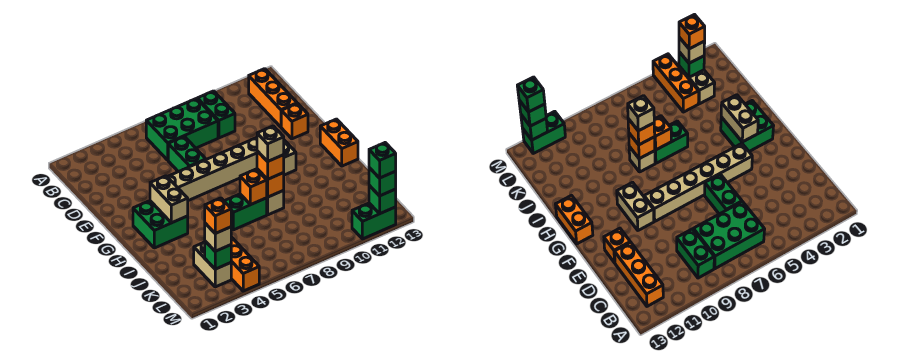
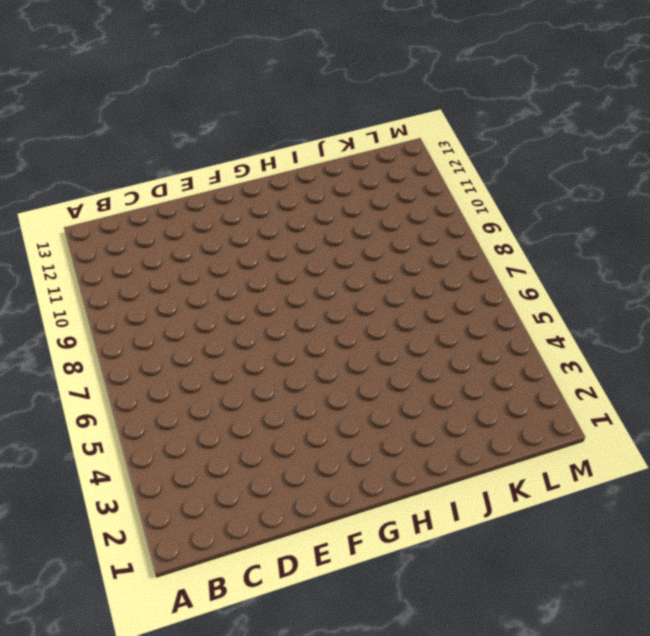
none -> green 2x3 brick [146,98,218,160]
none -> green 1x2 brick [197,91,235,138]
none -> orange 1x3 brick [249,69,297,127]

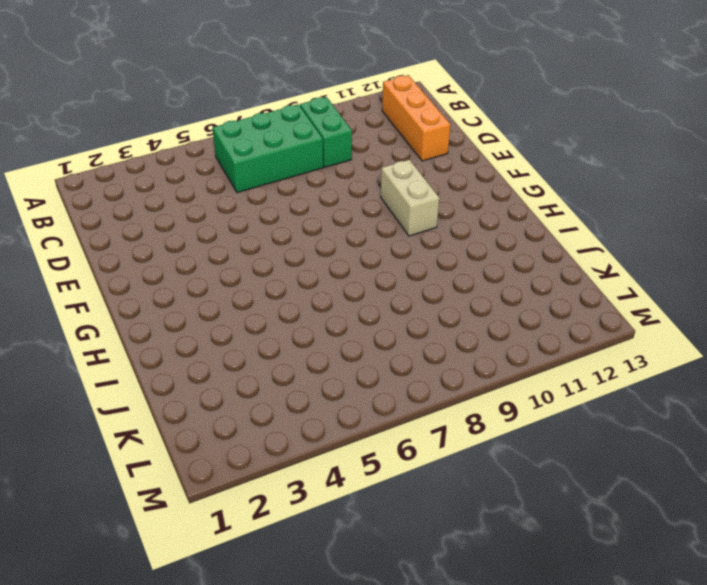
none -> green 1x2 brick [168,136,206,172]
none -> orange 1x1 brick [281,103,308,139]
none -> tan 1x6 brick [168,138,257,201]

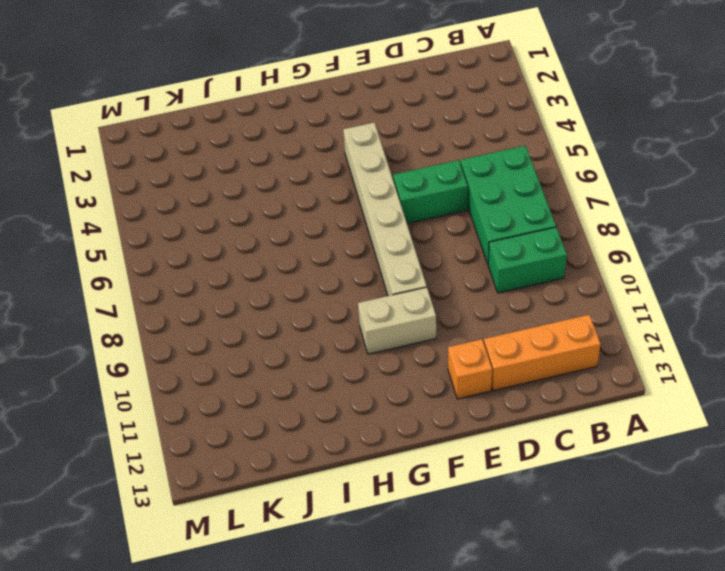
none -> green 2x2 brick [133,201,188,248]
none -> orange 1x2 brick [320,119,358,166]
none -> green 1x2 brick [224,194,267,230]

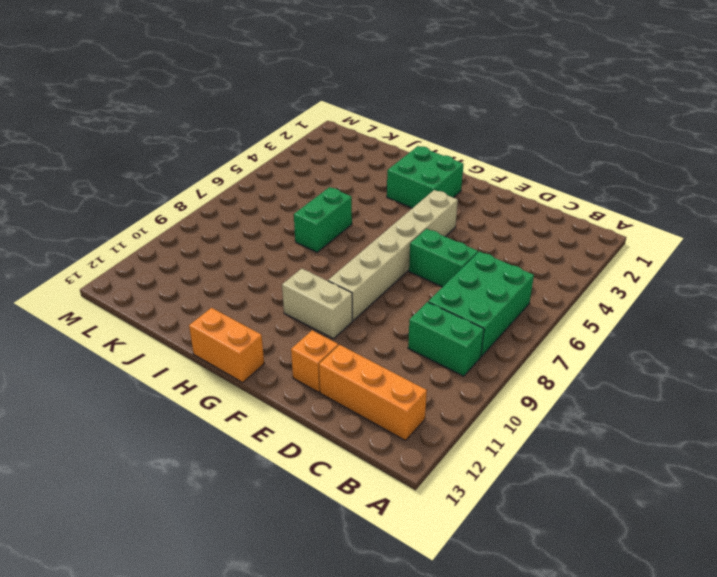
none -> tan 1x1 brick [267,191,284,215]
none -> tan 1x2 brick [194,242,231,287]
none -> orange 1x3 brick [231,237,259,291]

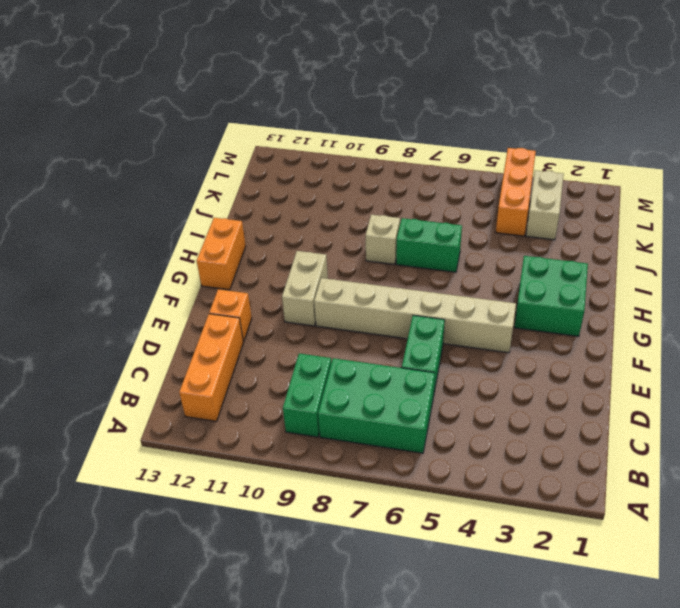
none -> green 1x2 brick [352,203,396,239]
none -> tan 1x2 brick [150,176,188,223]
none -> orange 1x1 brick [240,169,267,205]

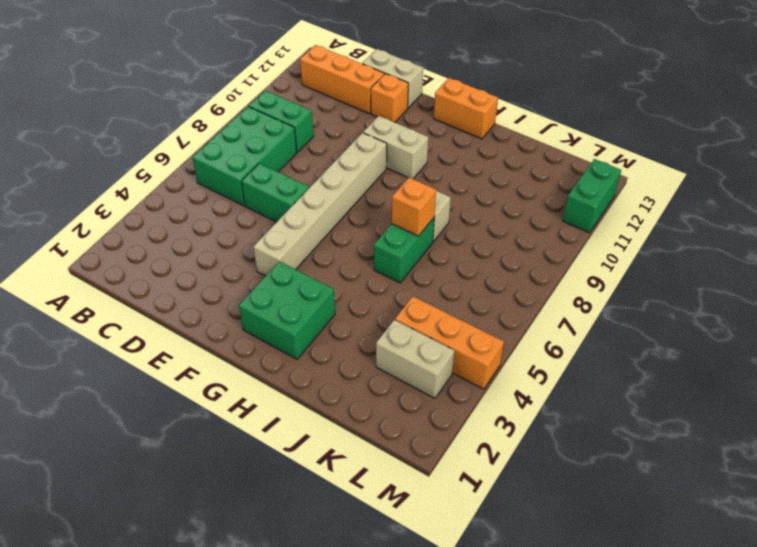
tan 1x2 brick [362,49,423,108] -> tan 1x2 brick moved to [150,176,188,223]
none -> orange 1x1 brick [257,169,284,197]
none -> green 1x1 brick [205,241,231,269]
none -> green 1x1 brick [369,185,396,214]

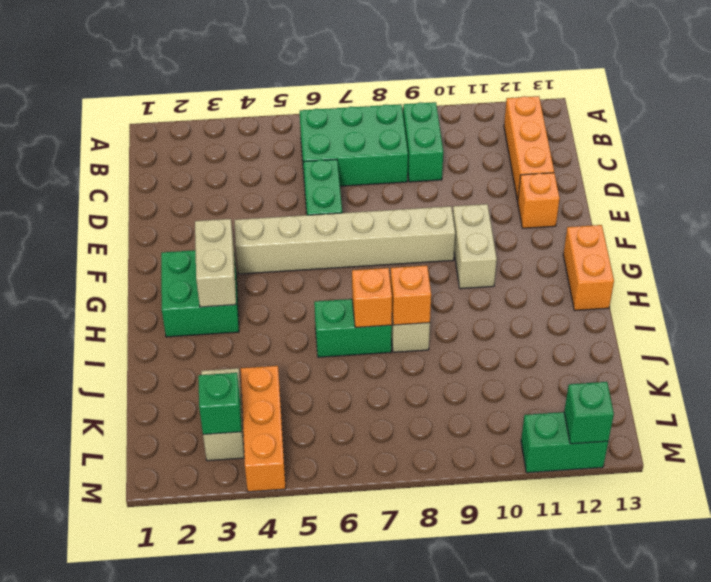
none -> orange 1x1 brick [257,151,284,179]
none -> tan 1x1 brick [205,223,231,251]
none -> green 1x1 brick [369,168,396,196]

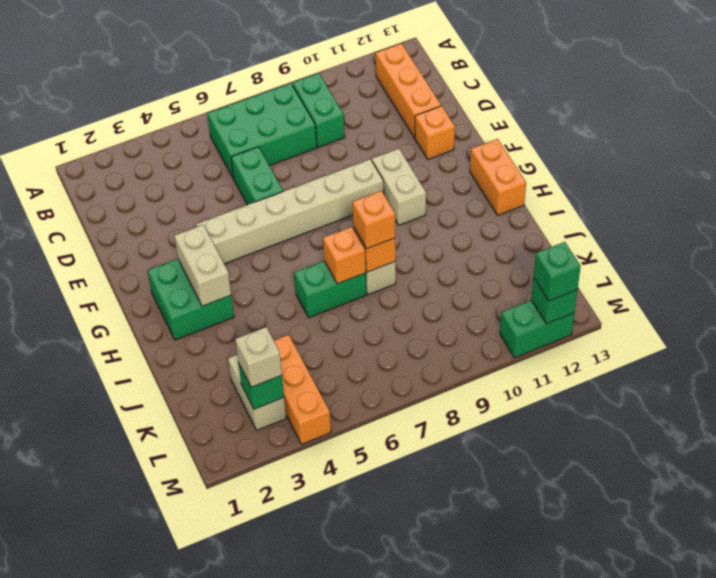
none -> tan 1x1 brick [257,126,284,162]
none -> orange 1x1 brick [205,198,231,233]
none -> green 1x1 brick [369,143,396,178]

